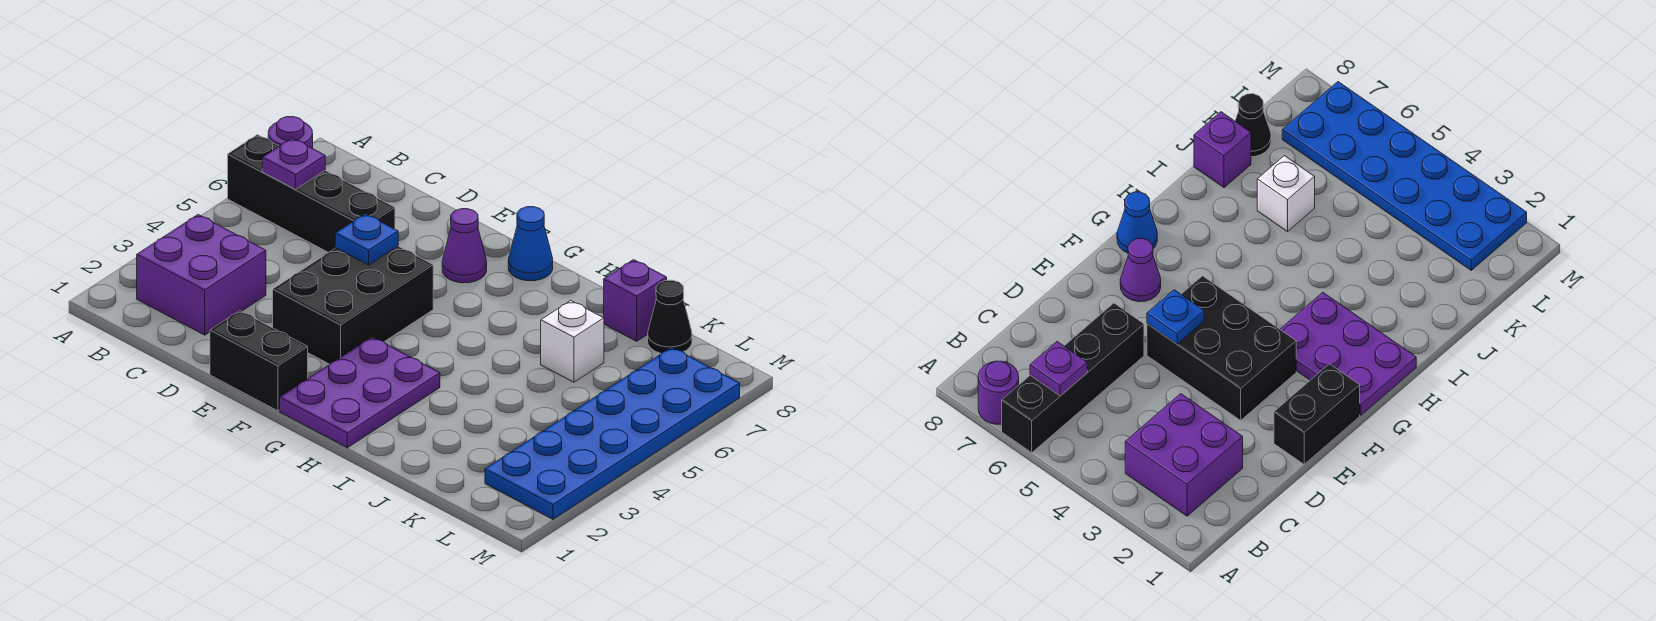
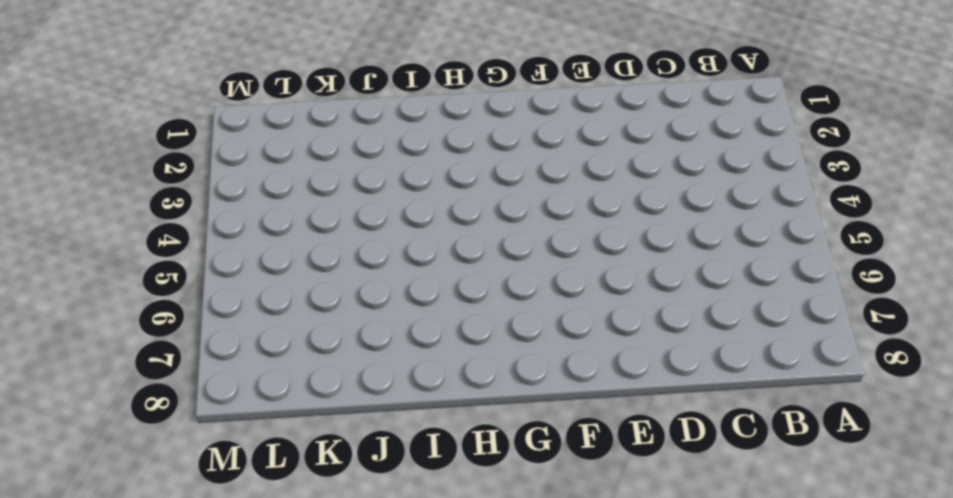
none -> black 1x4 brick [228,135,395,253]
none -> purple 1x1 round brick [268,117,313,148]
none -> purple 2x2 brick [137,215,266,335]

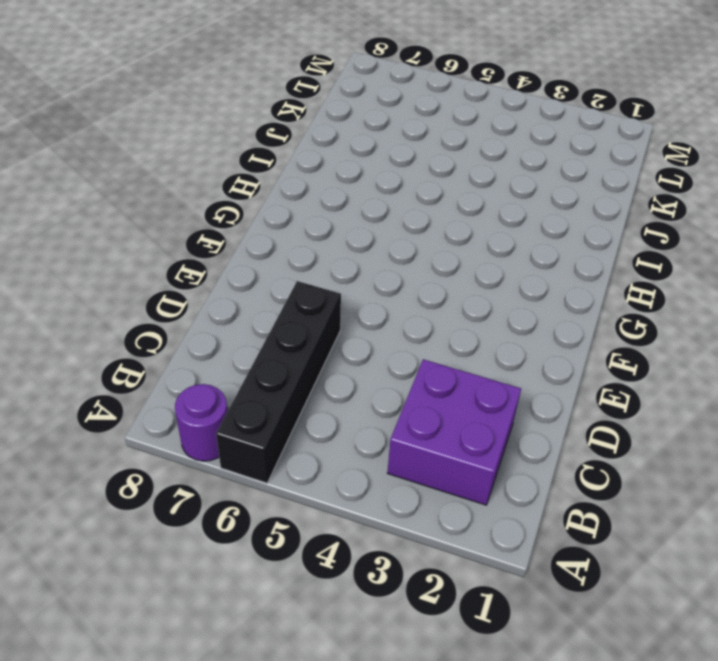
none -> black 1x2 brick [210,311,308,411]
none -> black 2x3 brick [273,246,433,364]
none -> purple 1x1 cone [442,209,487,283]

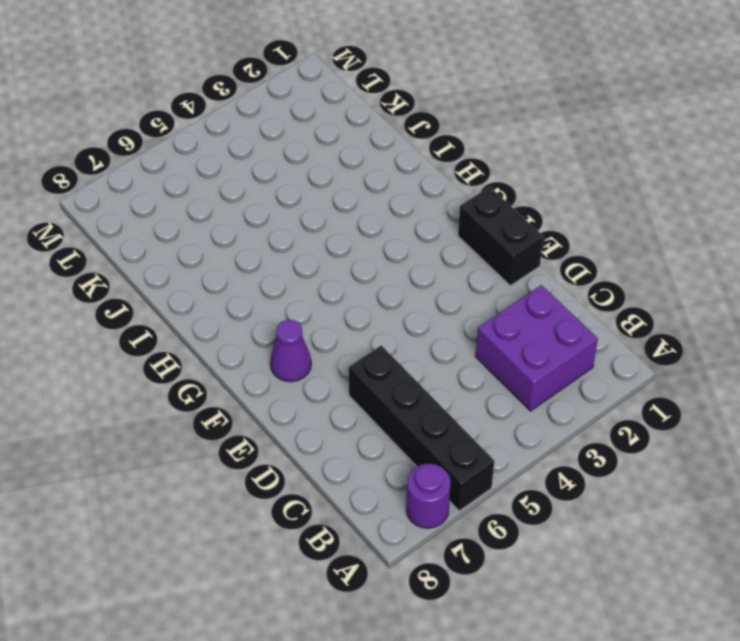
none -> black 2x3 brick [273,246,433,364]
none -> purple 2x3 plate [280,337,440,448]
none -> blue 1x1 cone [508,207,553,281]

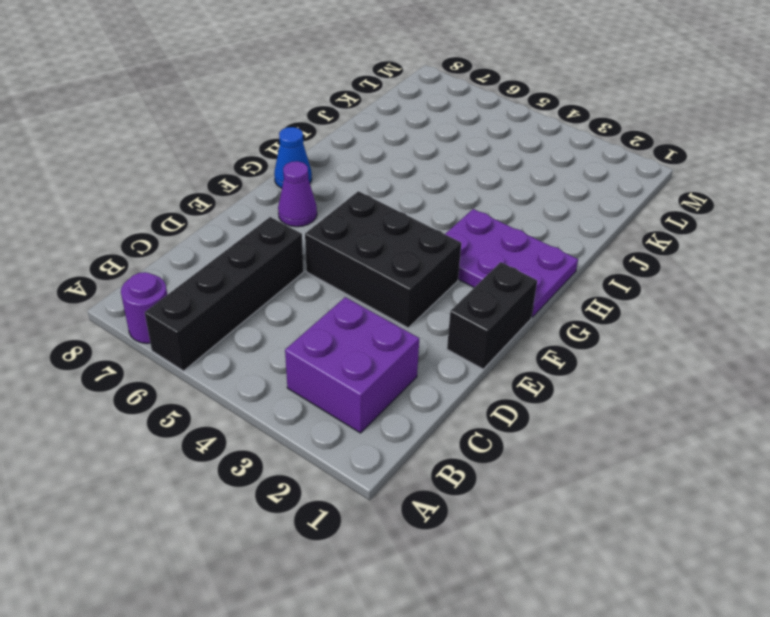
none -> white 1x1 brick [541,301,604,382]
none -> purple 1x1 brick [604,260,667,341]
none -> black 1x1 cone [648,280,692,354]

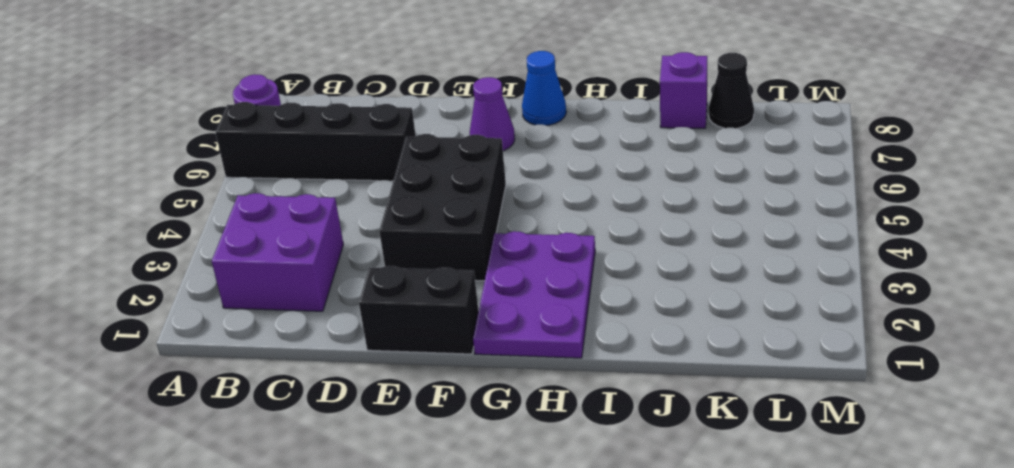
none -> white 1x1 brick [541,301,604,382]
none -> blue 2x6 plate [485,347,740,519]
none -> purple 1x1 plate [262,138,325,189]

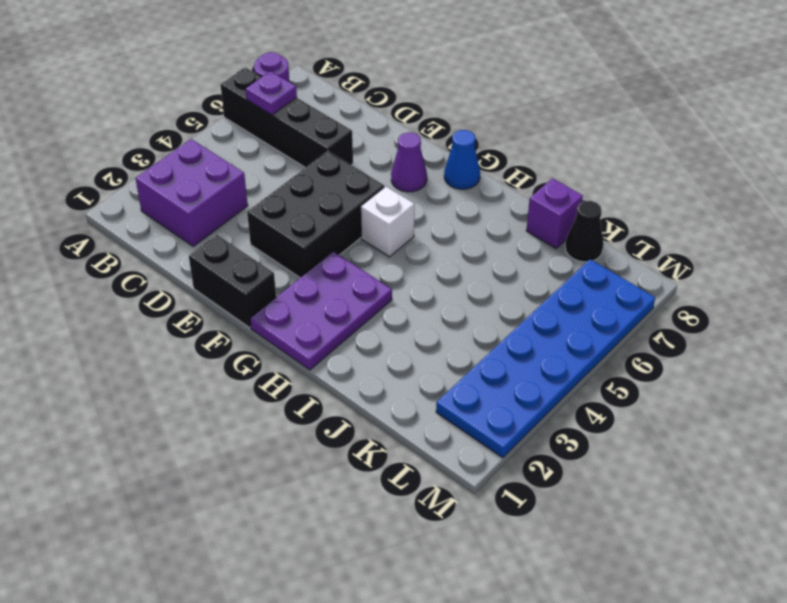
white 1x1 brick [361,186,414,257] -> white 1x1 brick moved to [541,301,604,382]
none -> blue 1x1 plate [335,214,398,265]

